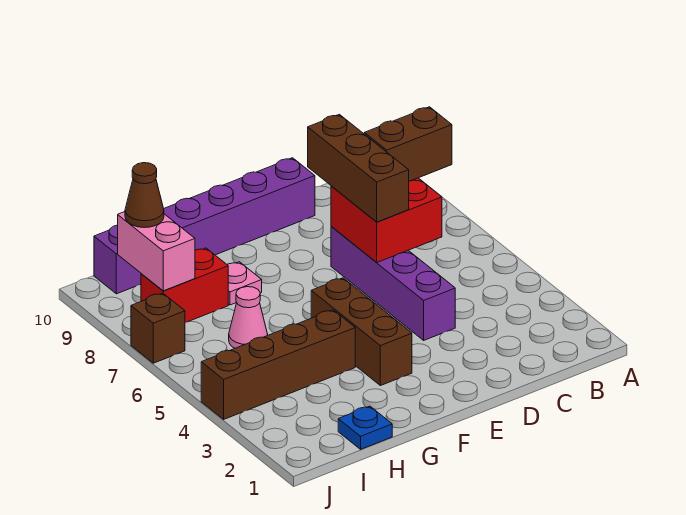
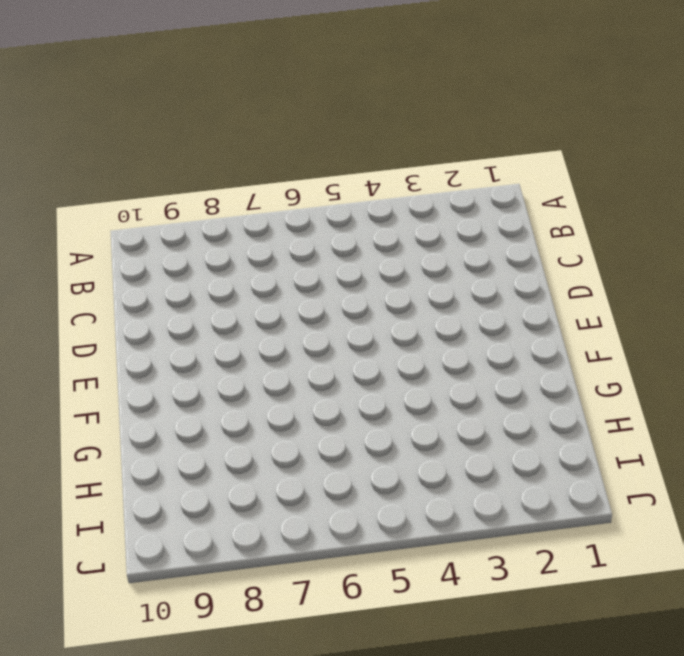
none -> purple 1x4 brick [331,226,455,340]
none -> purple 1x6 brick [94,158,315,294]
none -> brown 1x3 brick [311,278,412,386]

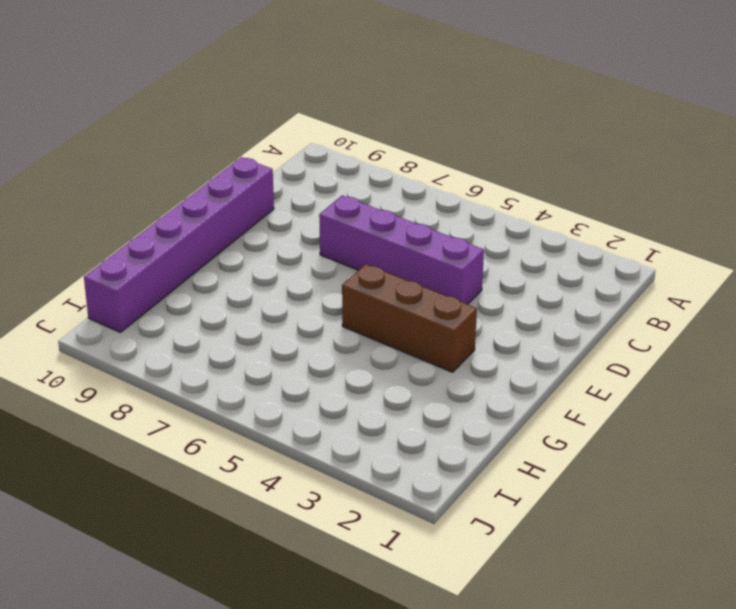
none -> brown 1x4 brick [201,310,355,419]
none -> pink 1x1 plate [227,262,262,305]
none -> blue 1x1 plate [338,406,392,449]

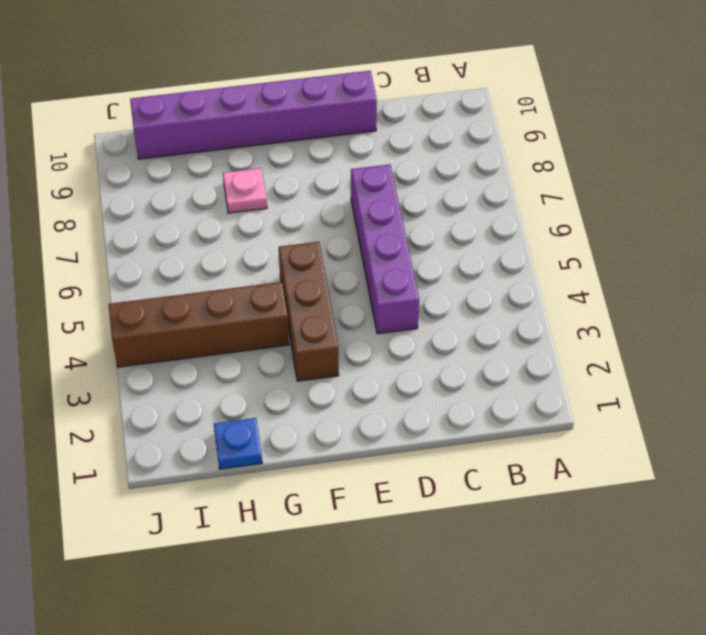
none -> pink 1x1 cone [229,287,268,348]
none -> red 1x2 brick [141,248,228,322]
none -> brown 1x1 brick [131,293,185,363]

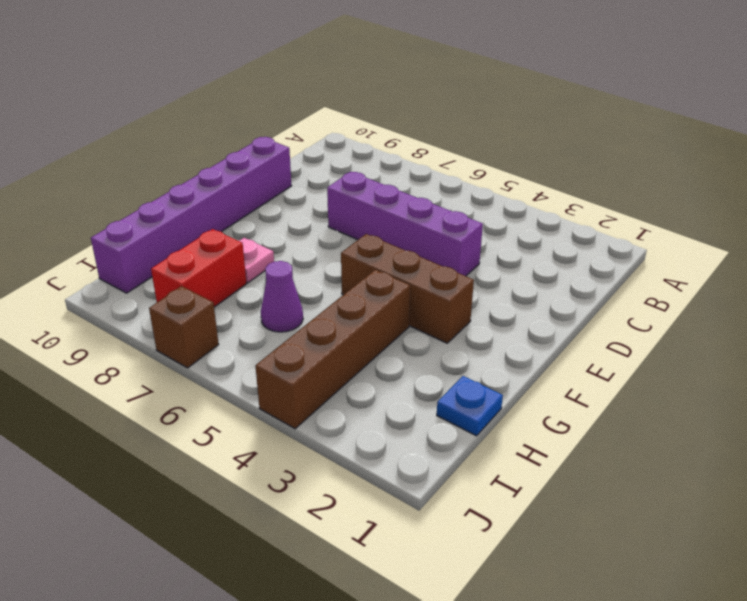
purple 1x1 cone [261,261,303,332] -> pink 1x1 cone [229,287,268,348]
none -> red 2x2 brick [331,178,442,262]
none -> pink 1x2 brick [118,212,195,291]
none -> brown 1x2 brick [364,107,452,181]

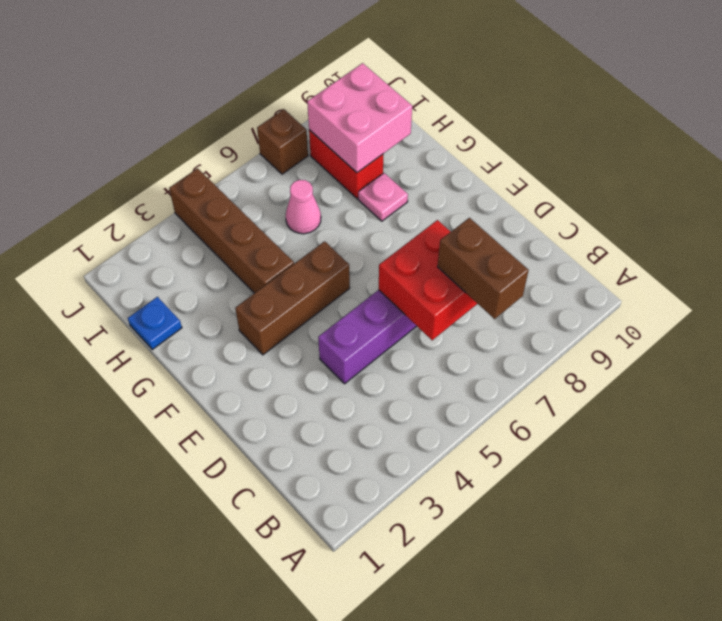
pink 2x2 brick [307,63,412,173] -> pink 1x2 brick [118,212,195,291]
none -> purple 1x6 brick [94,158,315,294]
none -> brown 1x3 brick [308,114,409,222]
none -> brown 1x1 cone [125,163,164,228]

